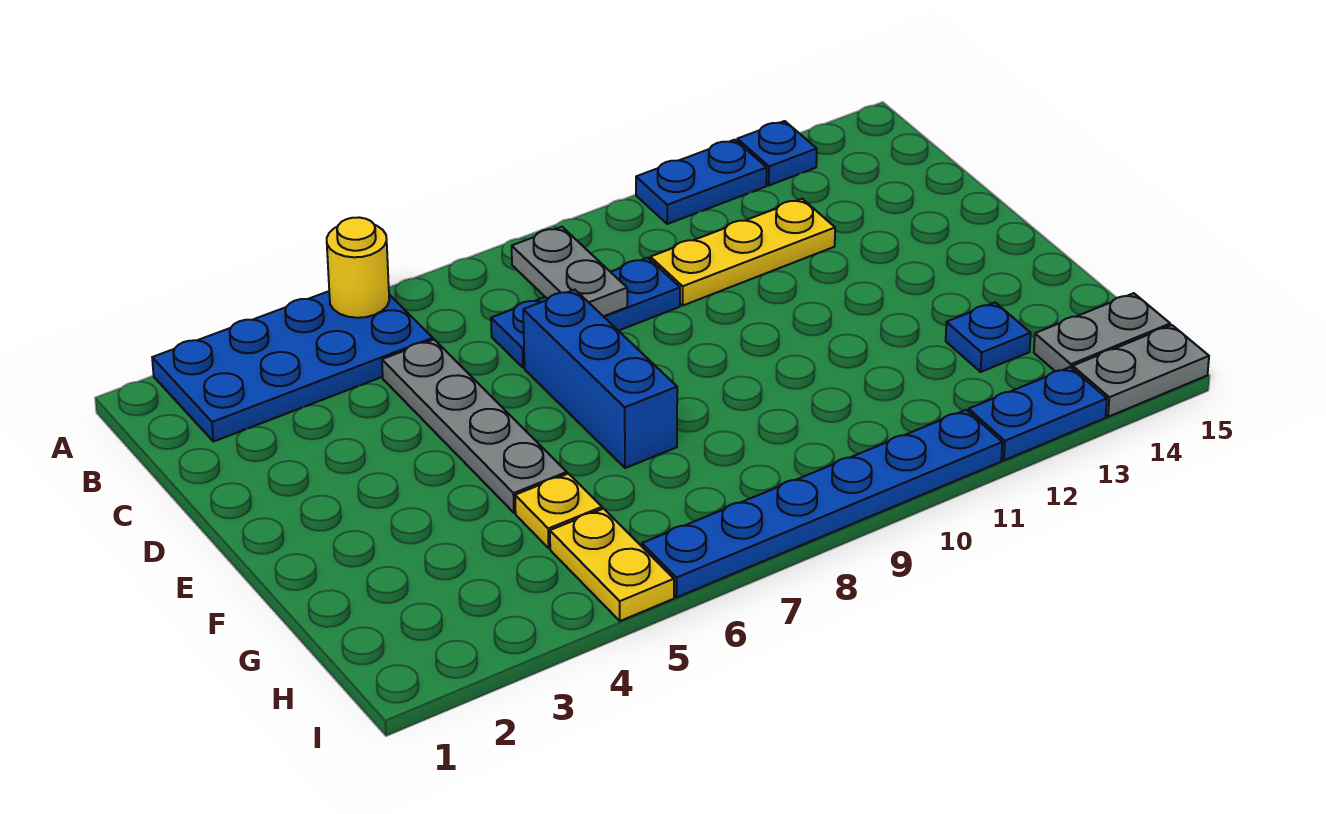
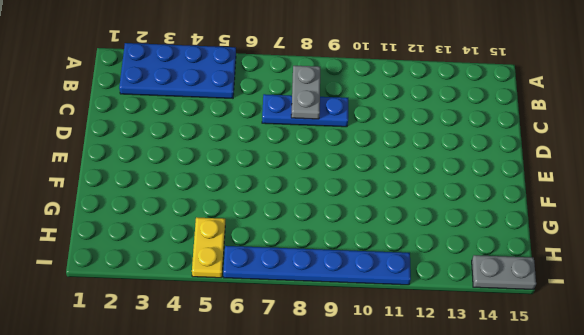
none -> blue 1x2 plate [636,140,767,224]
none -> blue 1x1 plate [737,121,817,185]
none -> grey 1x4 plate [382,340,567,513]

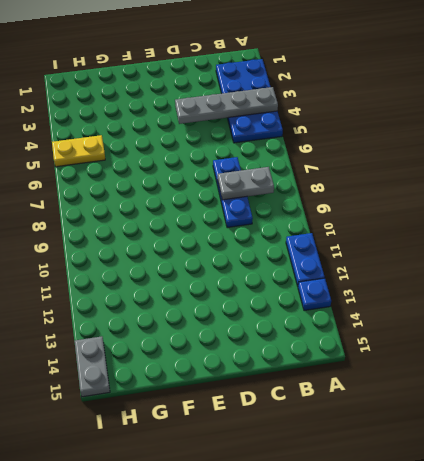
grey 1x4 plate [175,87,278,124] -> grey 1x4 plate moved to [382,340,567,513]
none -> yellow 1x3 plate [650,199,835,305]
none -> blue 1x3 brick [523,290,677,468]
none -> yellow 1x1 plate [515,474,602,548]

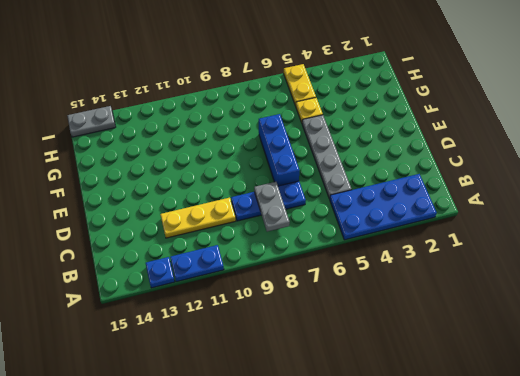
none -> blue 1x1 plate [946,302,1031,372]
none -> grey 1x2 plate [1034,293,1170,371]
none -> blue 1x6 plate [642,410,1002,597]

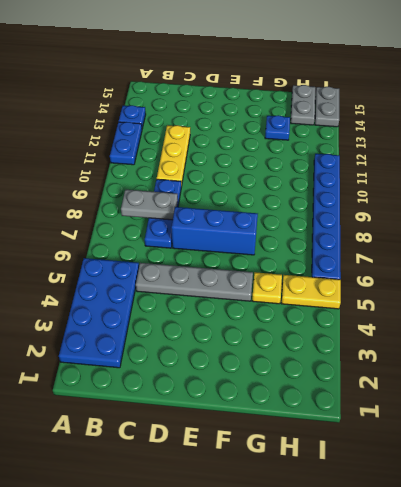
none -> blue 1x2 plate [969,367,1107,460]
none -> yellow 1x1 round brick [327,217,389,318]

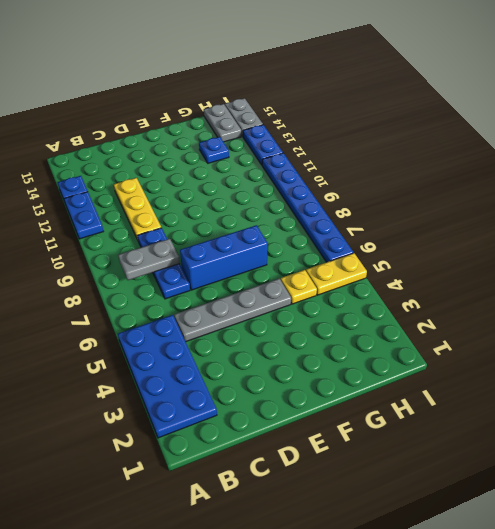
none -> yellow 1x1 round brick [327,217,389,318]

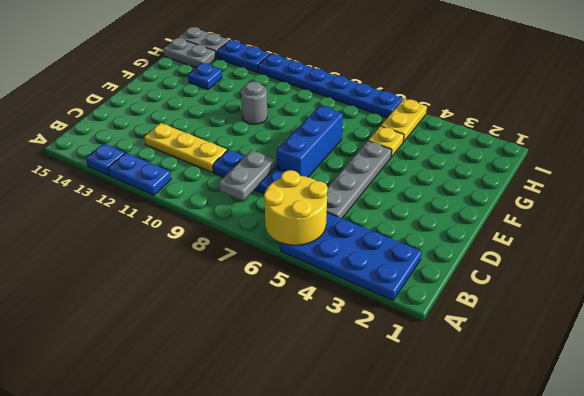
yellow 2x2 round brick [264,170,328,245] -> yellow 1x1 round brick [327,217,389,318]
grey 1x1 round brick [241,82,267,124] -> none

